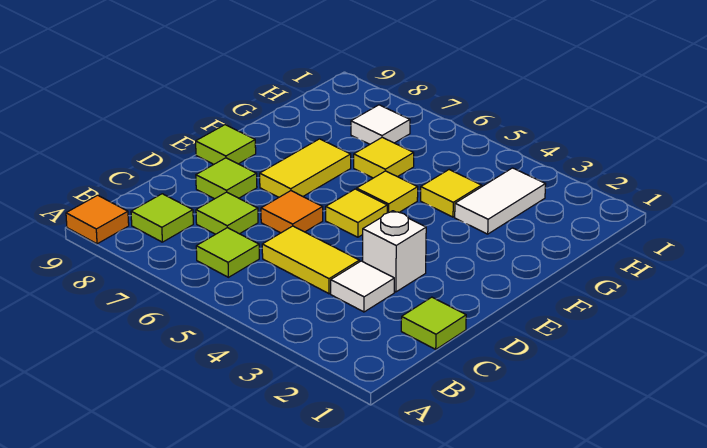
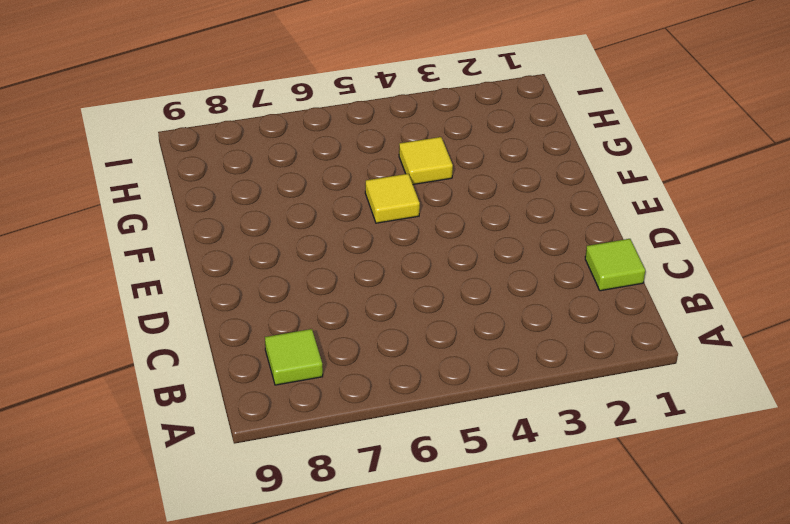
none -> orange 1x1 tile [66,195,129,244]
none -> lime 1x1 tile [196,228,259,277]
none -> white 1x1 tile [331,261,394,312]

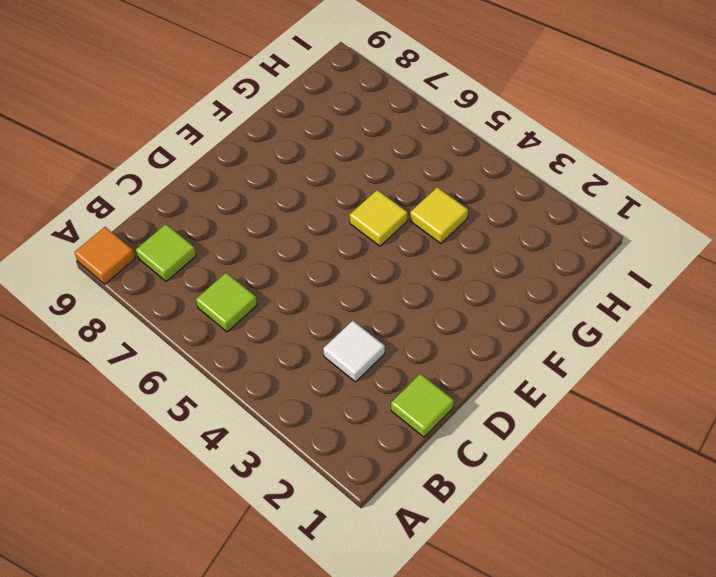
none -> yellow 1x2 tile [262,226,359,294]
none -> lime 1x1 tile [196,192,258,234]
none -> white 1x1 brick [363,211,426,292]

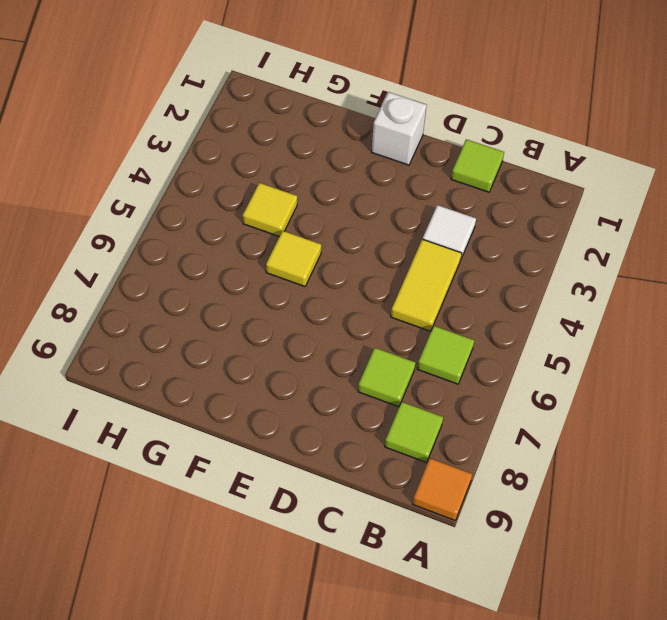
white 1x1 brick [371,92,427,165] -> white 1x1 brick moved to [363,211,426,292]
none -> orange 1x1 tile [261,191,323,233]
none -> lime 1x1 tile [196,158,257,199]
none -> yellow 1x1 tile [326,189,387,237]

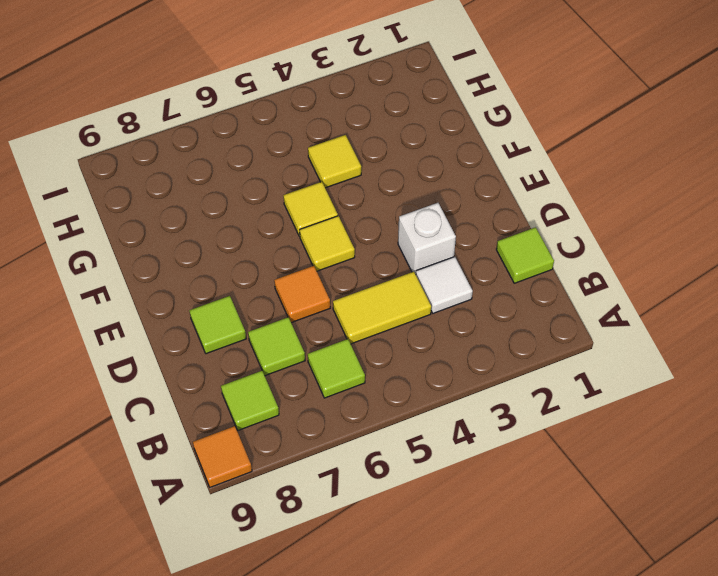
none -> yellow 1x2 tile [260,139,351,197]
none -> lime 1x1 tile [196,125,256,165]
none -> white 1x2 tile [455,168,546,234]

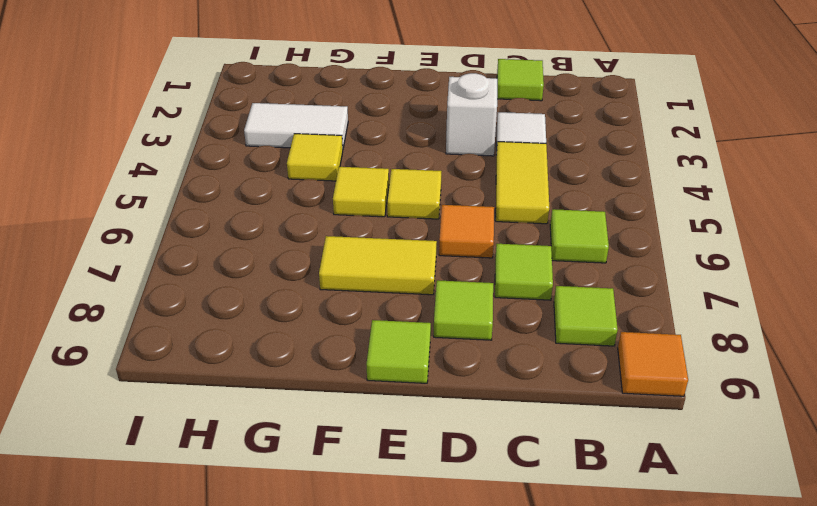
none -> yellow 1x1 tile [354,137,414,178]
none -> white 1x1 tile [351,105,410,144]

